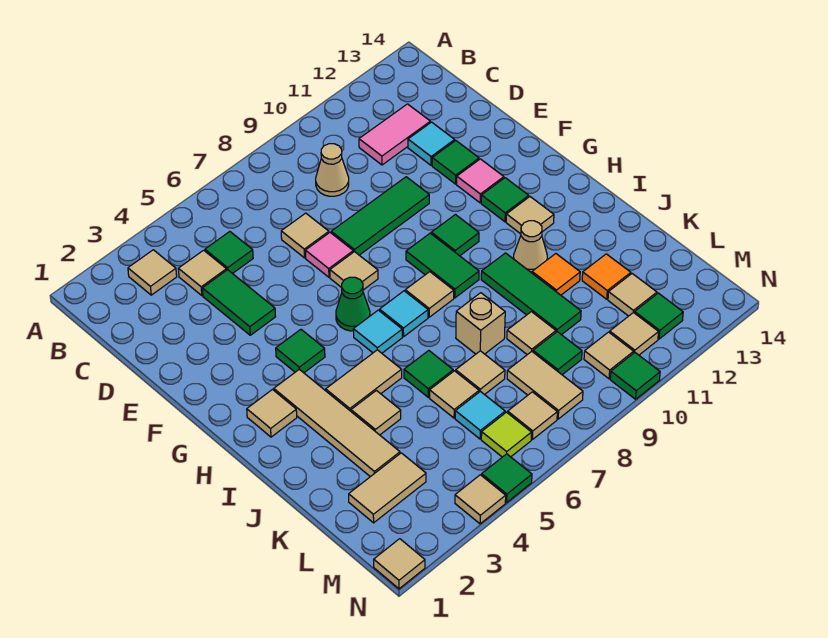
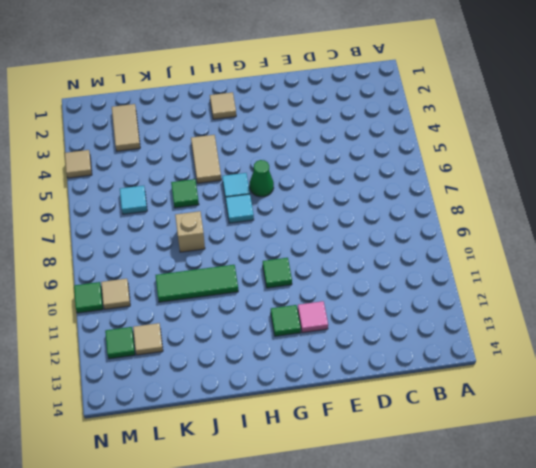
none -> tan 1x1 tile [128,250,177,295]
none -> tan 1x1 tile [178,250,226,295]
none -> green 1x1 tile [205,232,253,274]
none -> tan 1x1 cone [316,144,349,196]

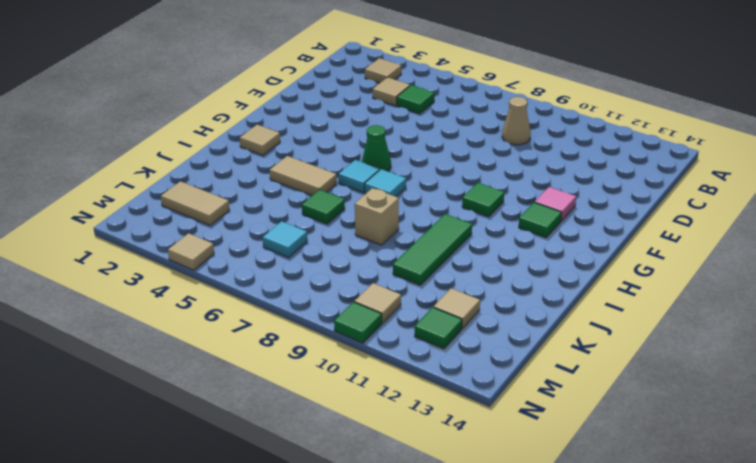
none -> pink 1x2 tile [359,104,430,165]
none -> green 1x2 tile [202,270,276,335]
none -> tan 1x1 tile [281,213,329,258]
none -> cyan 1x1 tile [408,122,455,165]

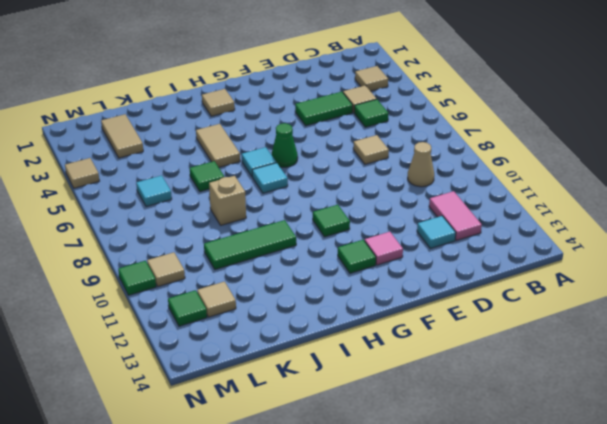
none -> pink 1x1 tile [305,233,353,277]
none -> green 1x3 tile [331,177,429,255]
none -> green 1x1 tile [432,141,479,184]
none -> tan 1x1 tile [330,252,378,290]

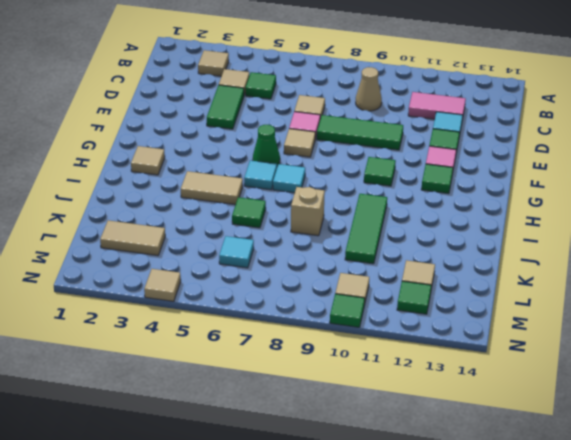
none -> green 1x1 tile [276,329,325,373]
none -> green 1x2 tile [406,233,479,298]
none -> tan 1x4 tile [274,369,400,477]
none -> tan 1x1 tile [405,272,454,317]

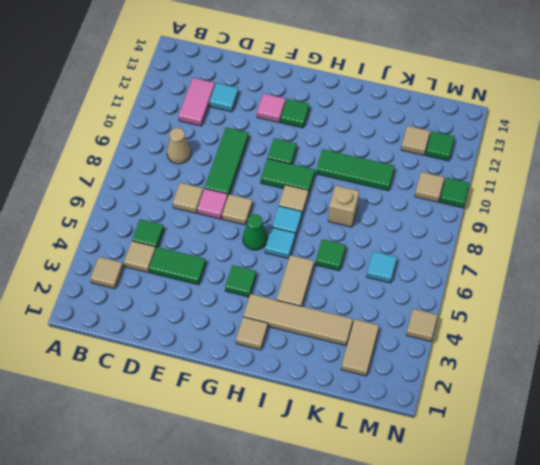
none -> green 1x1 tile [432,141,479,184]
none -> tan 1x1 tile [506,197,554,234]
none -> tan 1x1 cone [514,221,547,273]
none -> tan 1x1 tile [351,391,401,435]

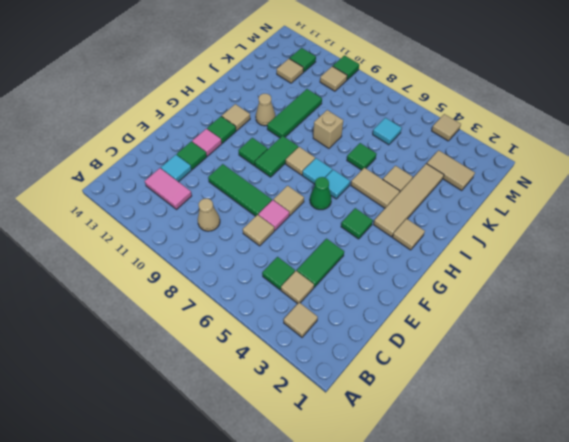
none -> orange 1x1 tile [532,254,580,295]
none -> tan 1x1 tile [430,371,479,418]
none -> tan 1x1 tile [456,351,505,395]
none -> tan 1x1 tile [507,312,556,355]

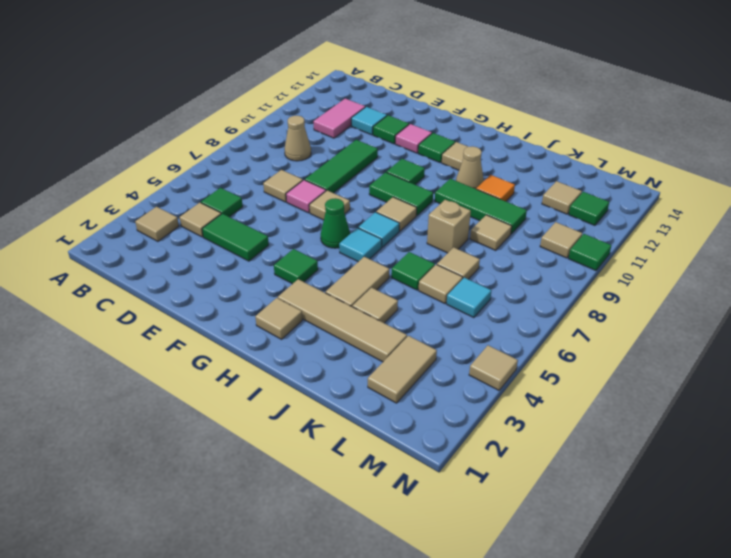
none -> orange 1x1 tile [582,254,631,299]
none -> tan 1x2 tile [507,352,583,419]
none -> green 1x1 tile [533,332,582,375]
none -> lime 1x1 tile [481,412,532,457]

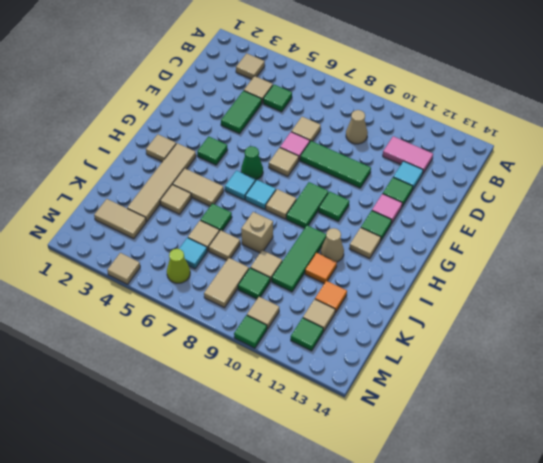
lime 1x1 cone [167,249,190,283] -> lime 1x1 tile [481,412,532,457]
none -> tan 1x1 tile [508,392,557,439]
none -> tan 1x1 tile [610,312,659,355]
none -> tan 1x1 tile [374,539,425,589]
none -> green 1x1 tile [482,454,532,502]

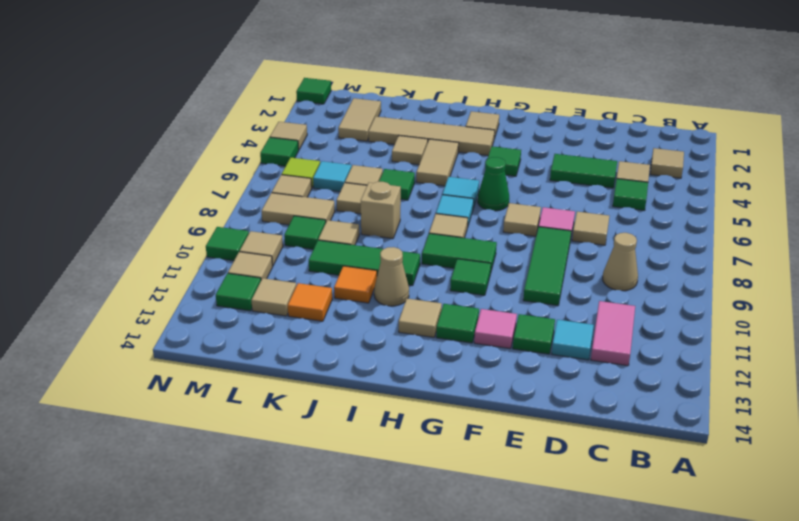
green 1x1 tile [296,78,331,104] -> tan 1x1 tile [374,539,425,589]

